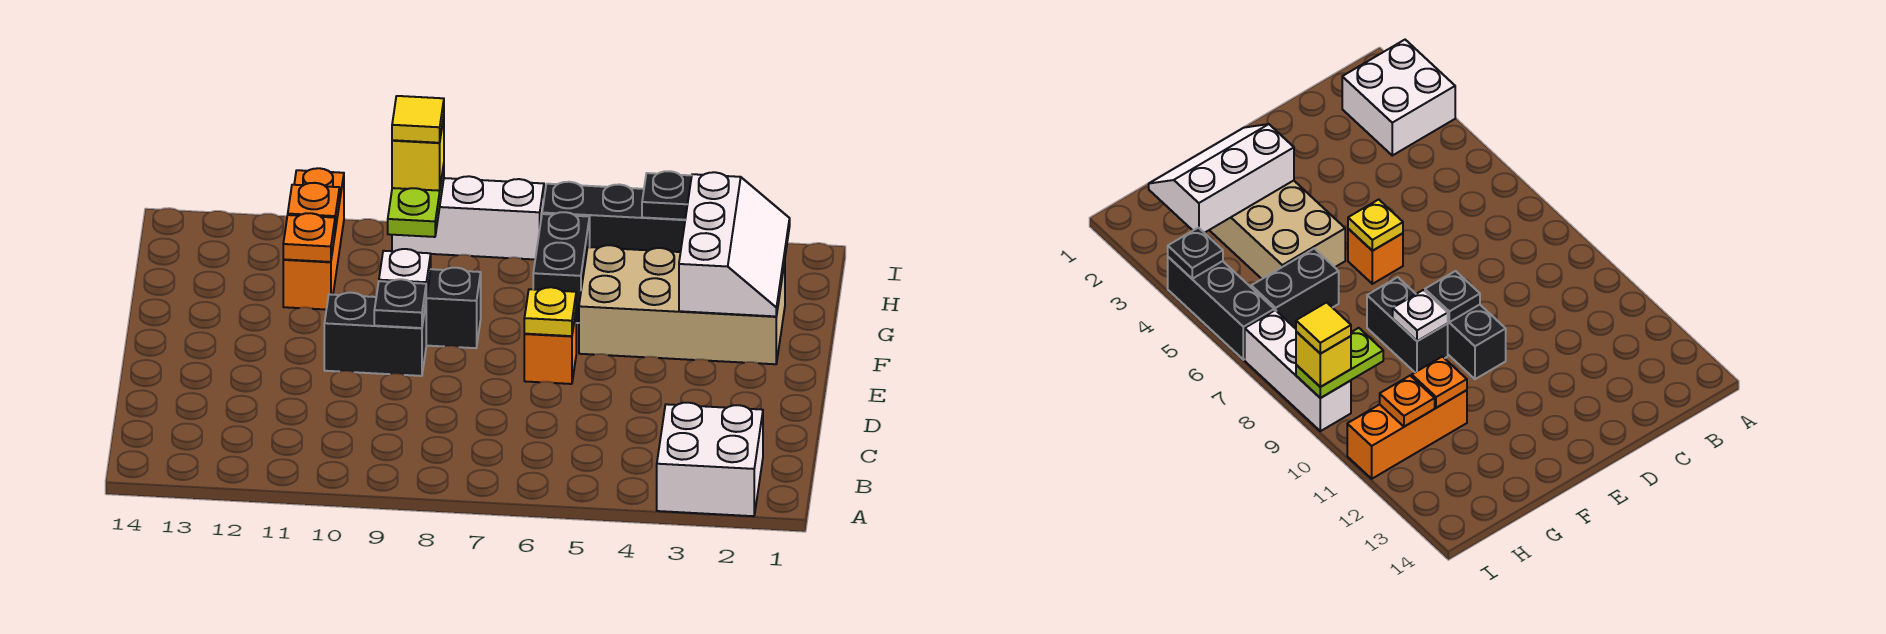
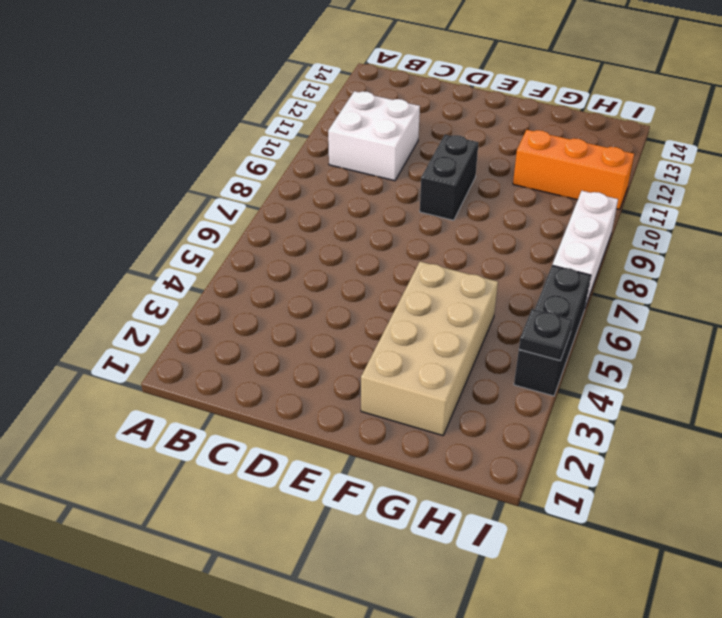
white 2x2 brick [328,91,420,181] -> white 2x2 brick moved to [657,403,763,516]
none -> orange 1x1 brick [524,313,576,384]
none -> black 1x2 brick [426,268,481,348]
none -> black 1x2 brick [533,212,590,323]

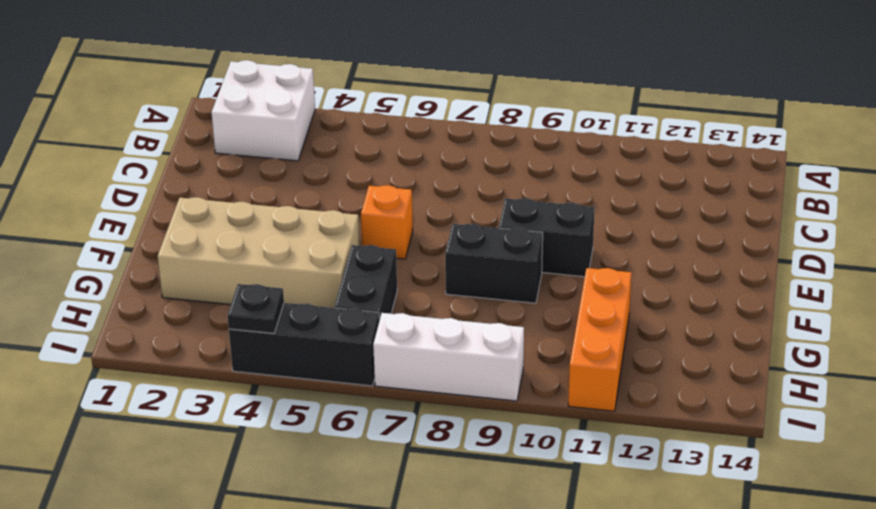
none -> yellow 1x1 plate [524,287,576,336]
none -> black 1x1 plate [374,279,426,328]
none -> white 2x3 slope [679,172,790,316]

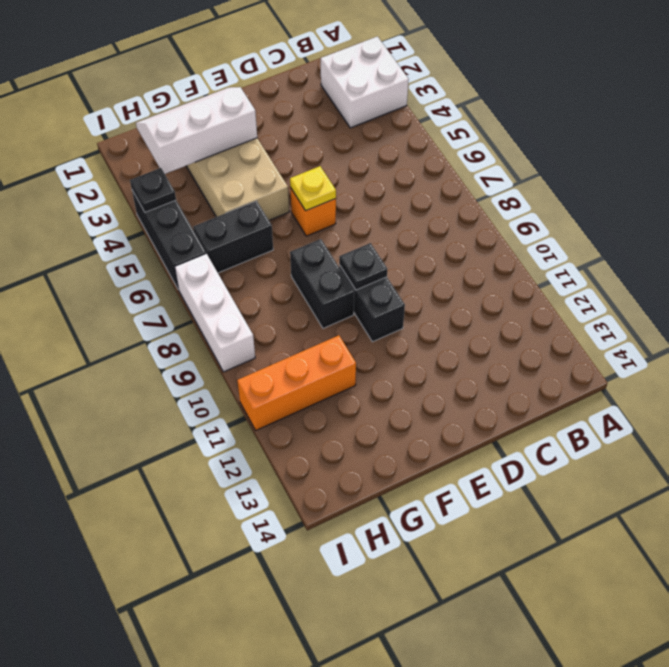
none -> white 1x1 plate [379,249,431,297]
none -> orange 1x1 plate [283,213,335,262]
none -> lime 1x2 plate [388,165,444,237]

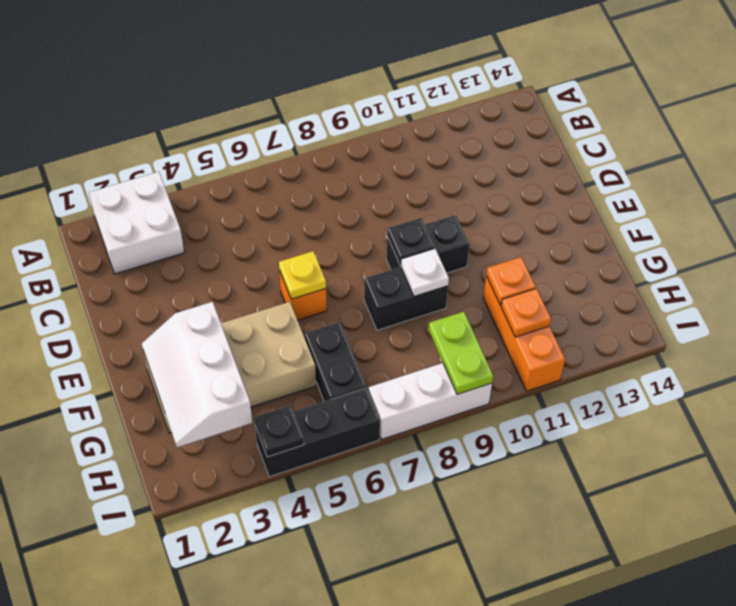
none -> yellow 1x1 brick [392,117,444,191]
none -> yellow 1x1 tile [392,96,444,143]

